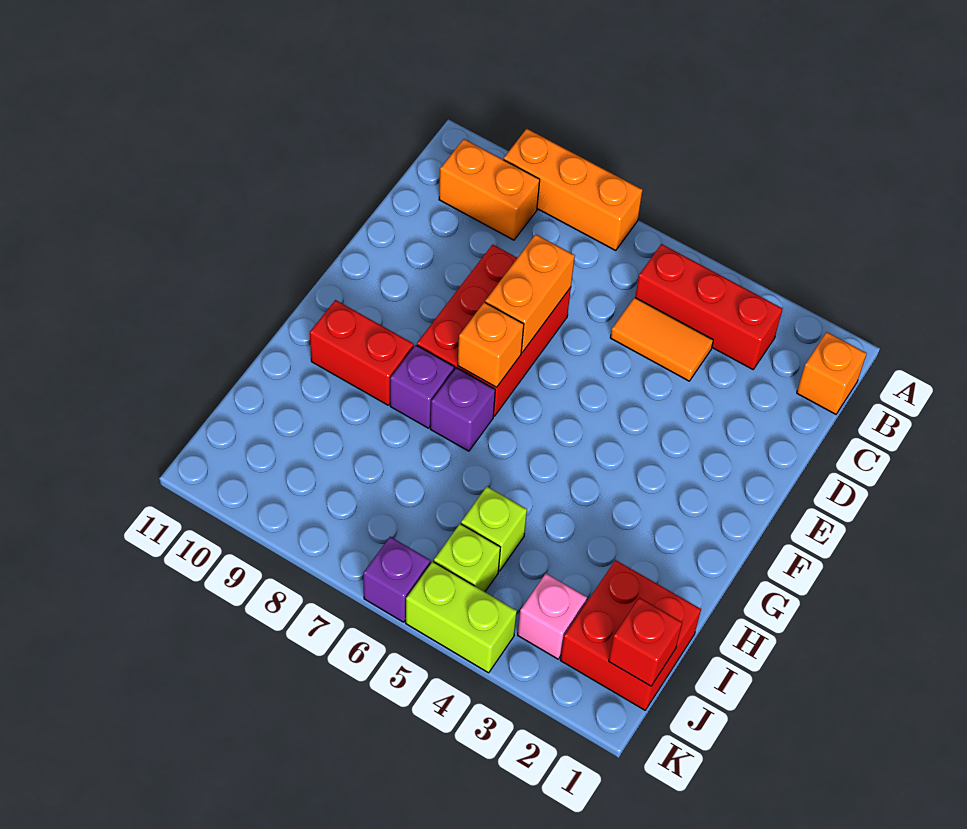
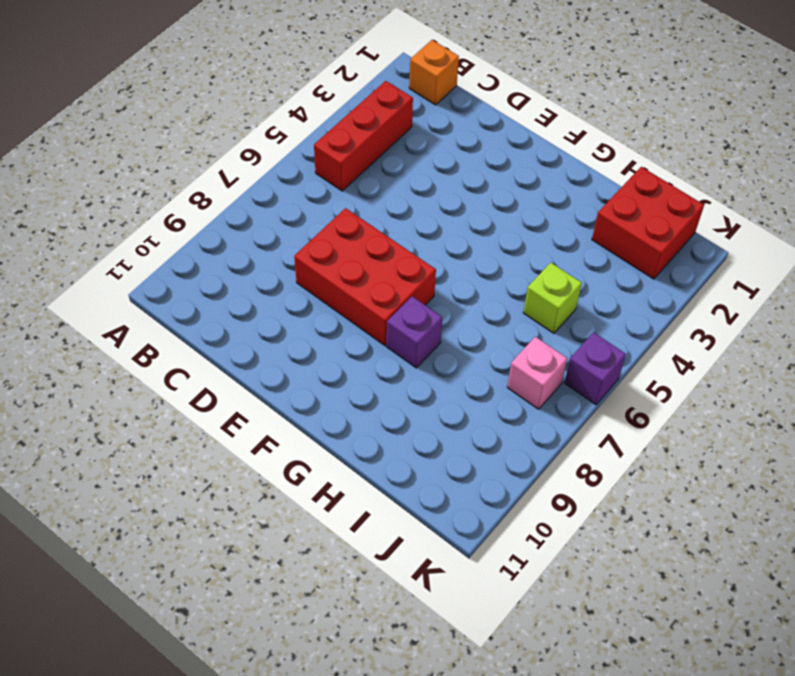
pink 1x1 brick [507,337,567,409] -> pink 1x1 brick moved to [518,573,587,659]
none -> orange 1x3 brick [504,129,643,251]
none -> orange 1x2 brick [439,139,540,240]
none -> orange 1x2 tile [610,297,713,381]

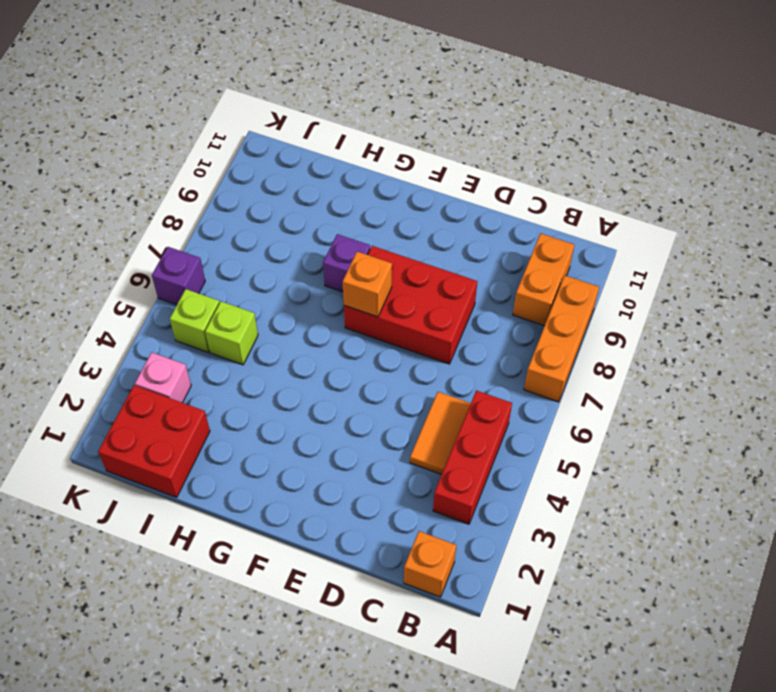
none -> purple 1x1 brick [430,368,495,451]
none -> red 1x2 brick [310,300,414,405]
none -> lime 1x2 brick [406,561,517,673]

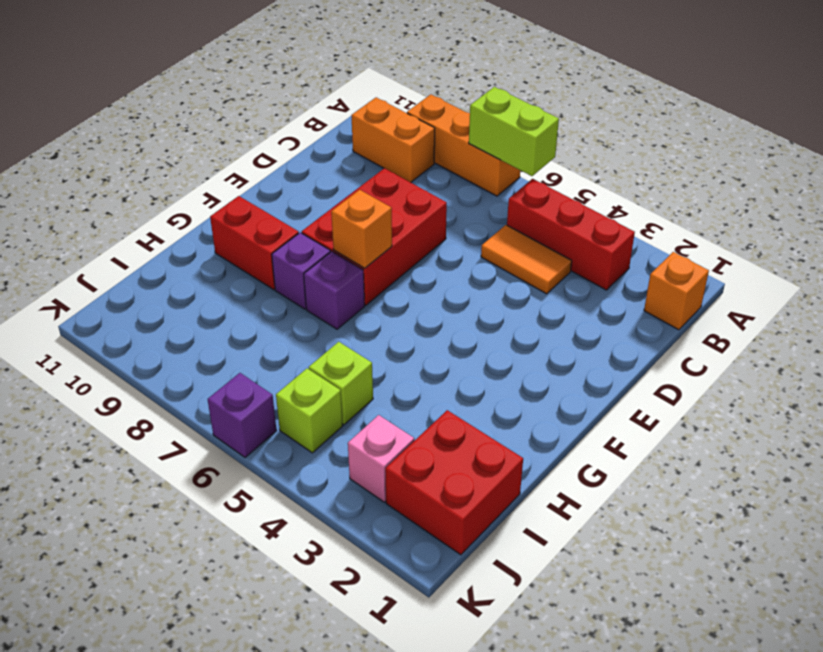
lime 1x2 brick [469,87,559,176] -> lime 1x2 brick moved to [406,561,517,673]
none -> orange 1x2 brick [485,234,575,352]
none -> red 1x1 brick [609,598,682,686]

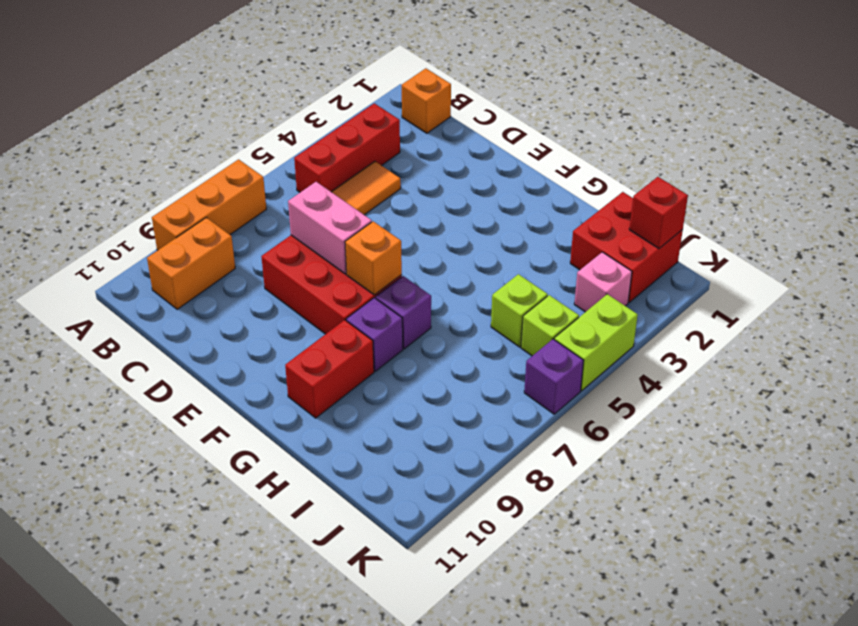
pink 1x2 brick [288,182,372,274] -> orange 1x2 brick [485,234,575,352]

